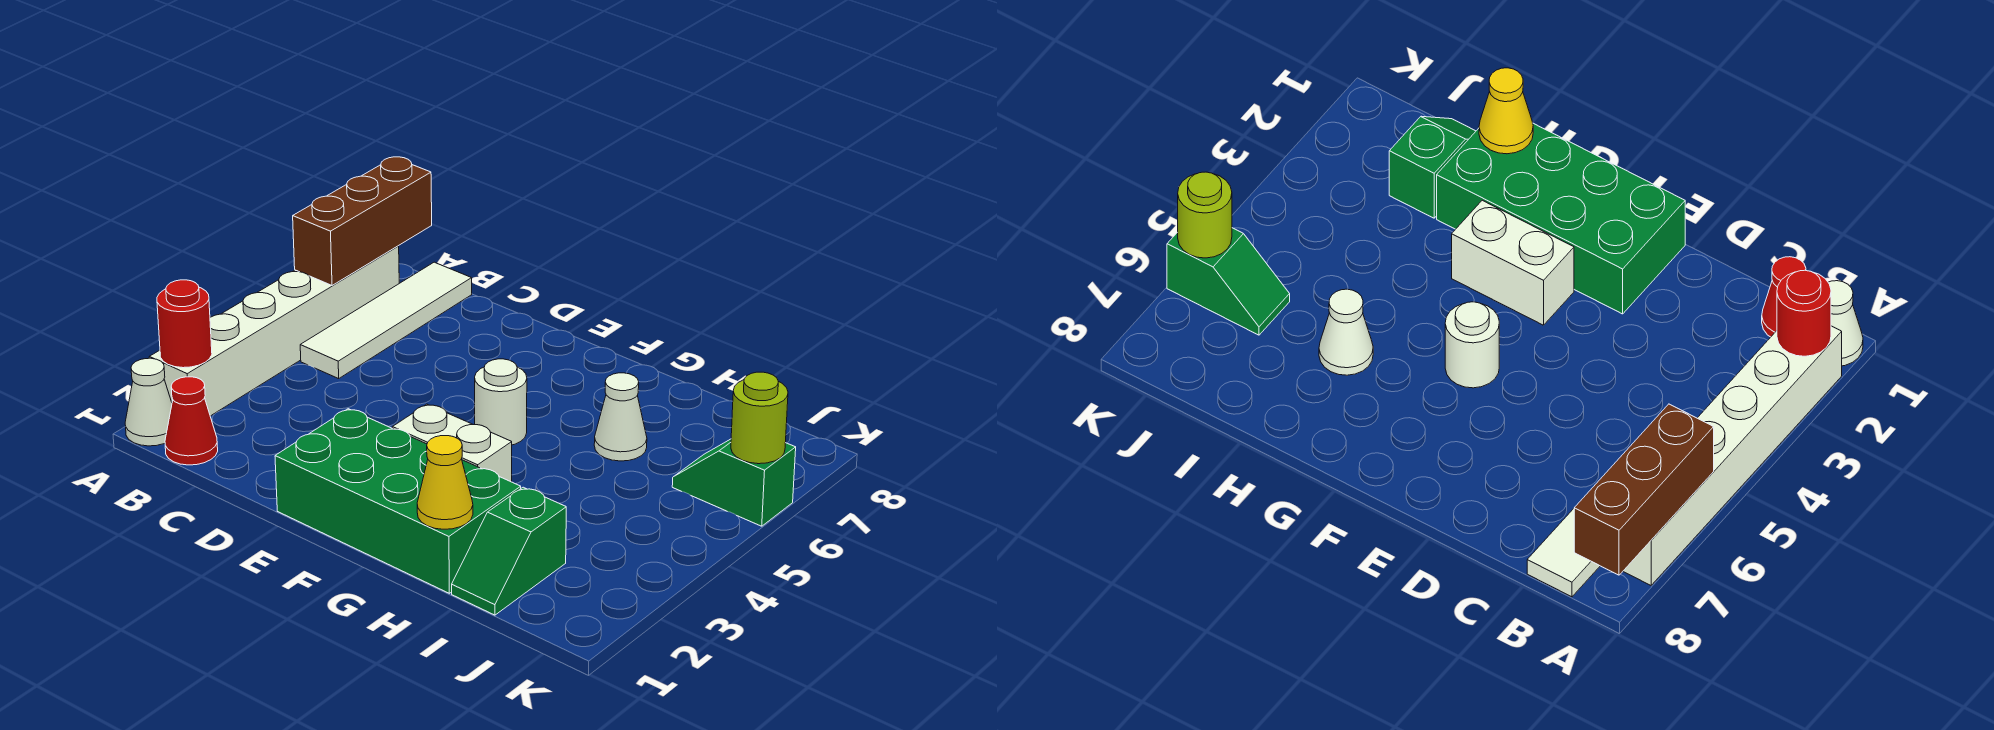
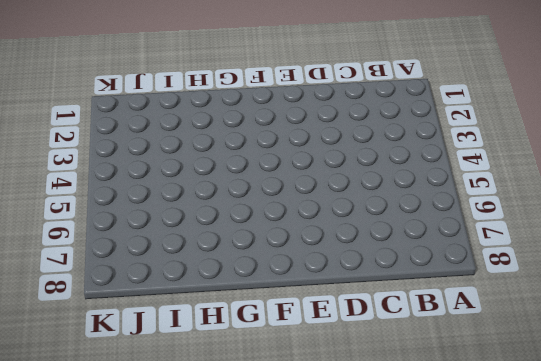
none -> white 1x1 cone [125,358,172,446]
none -> white 1x6 brick [149,246,399,416]
none -> red 1x1 cone [165,377,218,465]

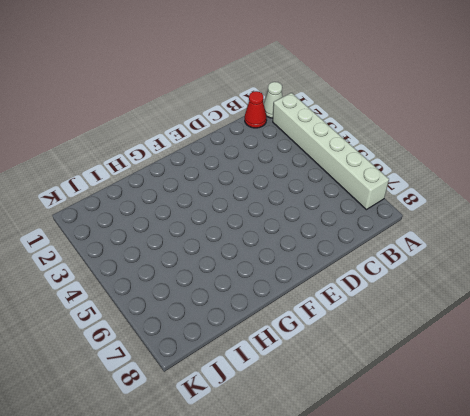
none -> white 1x4 tile [300,262,472,379]
none -> green 2x4 brick [275,409,521,593]
none -> white 1x2 brick [392,404,512,482]

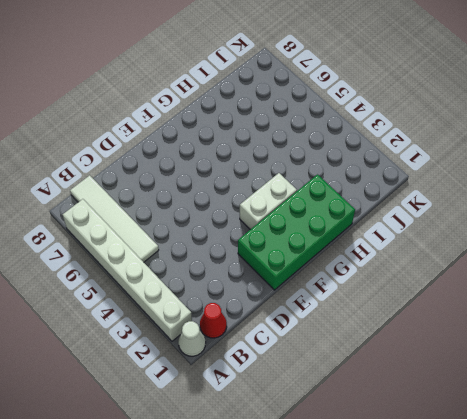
none -> white 1x1 round brick [475,359,527,445]
none -> white 1x1 cone [594,373,647,461]
none -> green 1x2 slope [452,487,566,615]

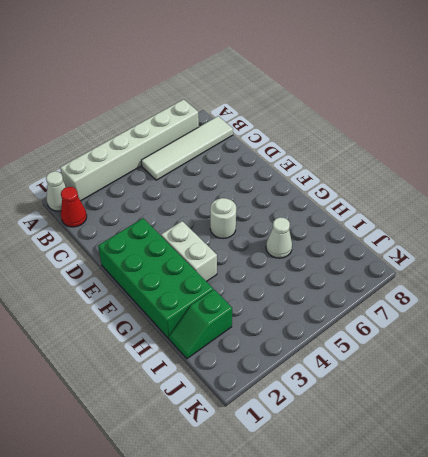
none -> green 1x2 slope [672,439,796,526]
none -> red 1x1 round brick [157,280,212,368]
none -> brown 1x3 brick [293,157,432,285]

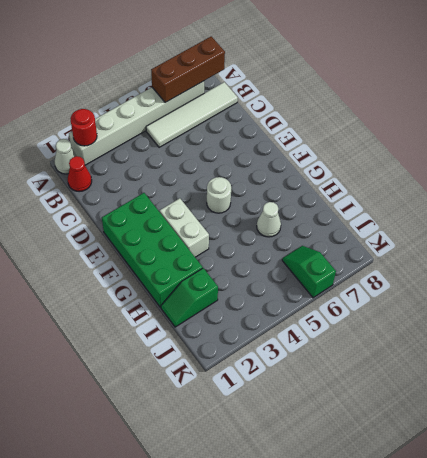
none -> yellow 1x1 cone [417,436,473,529]
none -> lime 1x1 round brick [731,372,788,464]

